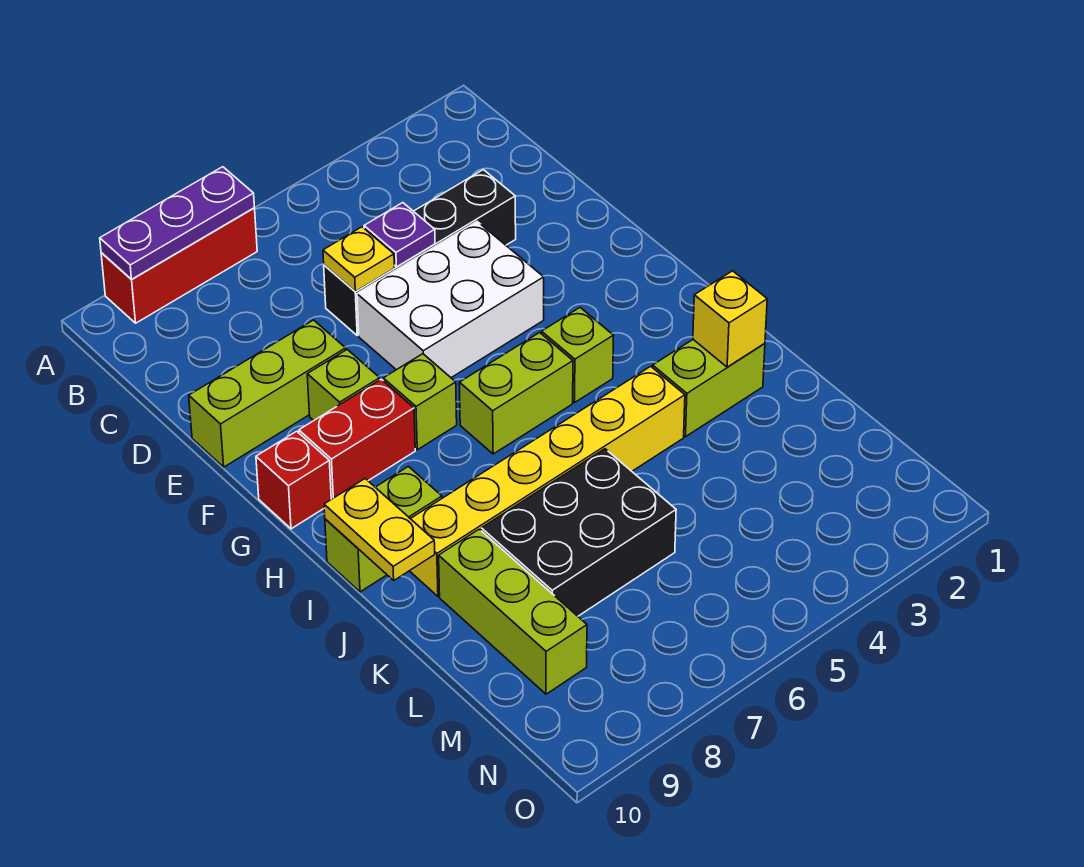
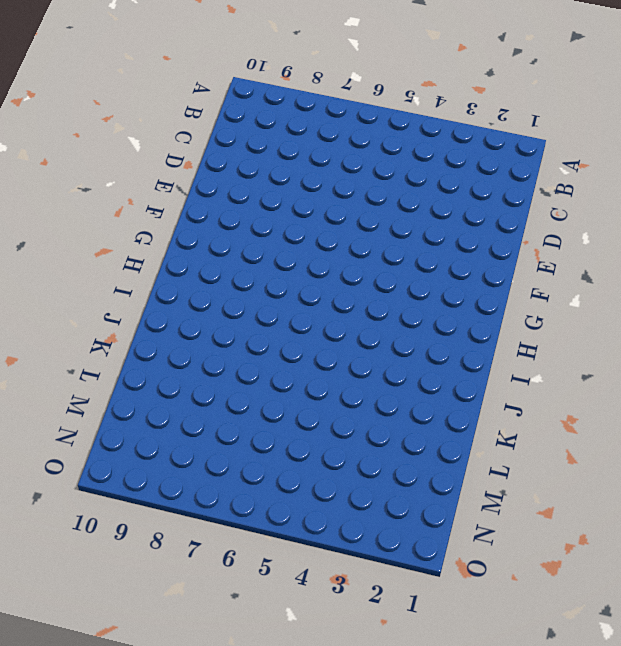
none -> red 1x3 brick [101,208,257,323]
none -> black 1x4 brick [324,170,516,335]
none -> white 2x3 brick [357,222,544,378]

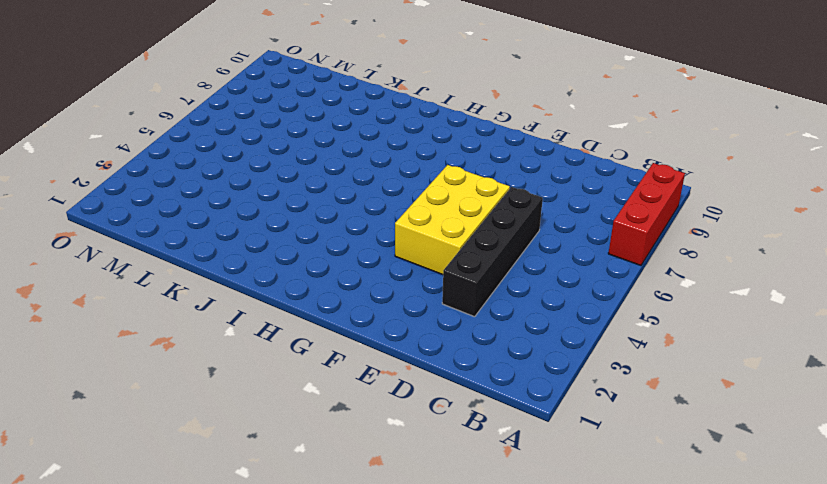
yellow 2x3 brick [395,165,510,275] -> white 2x3 brick [357,222,544,378]
none -> lime 1x3 brick [189,320,346,467]
none -> lime 1x1 brick [307,350,380,421]
none -> lime 1x1 brick [383,354,457,450]

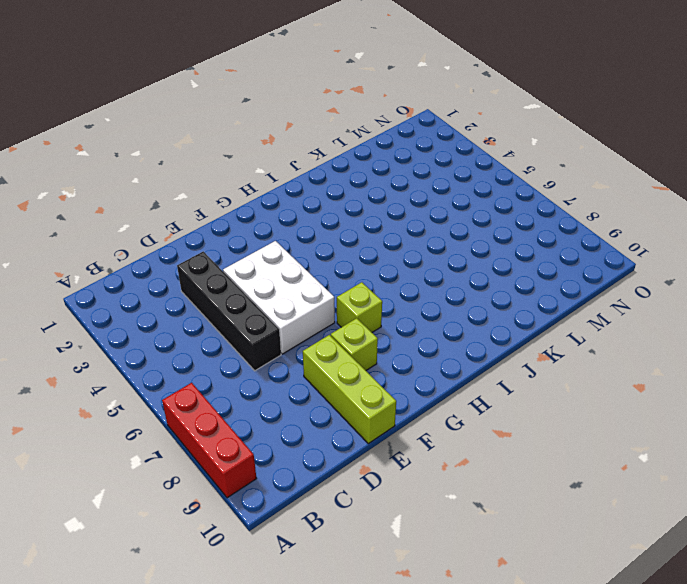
none -> red 1x2 brick [299,379,415,499]
none -> red 1x1 brick [256,431,331,529]
none -> lime 1x1 brick [542,308,614,402]

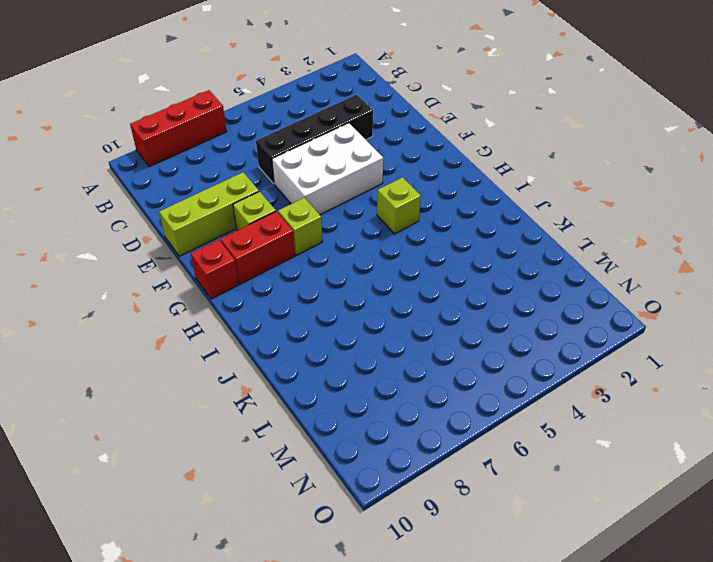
none -> lime 1x2 brick [459,333,573,454]
none -> lime 1x2 brick [325,466,442,592]
none -> lime 1x2 brick [653,340,765,437]

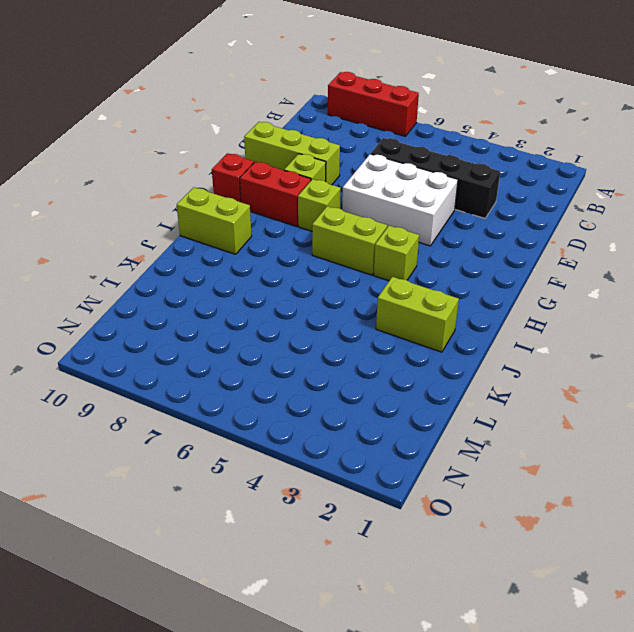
none -> yellow 1x6 brick [410,366,685,596]
none -> black 2x3 brick [481,449,676,616]
none -> lime 1x3 brick [439,529,587,694]

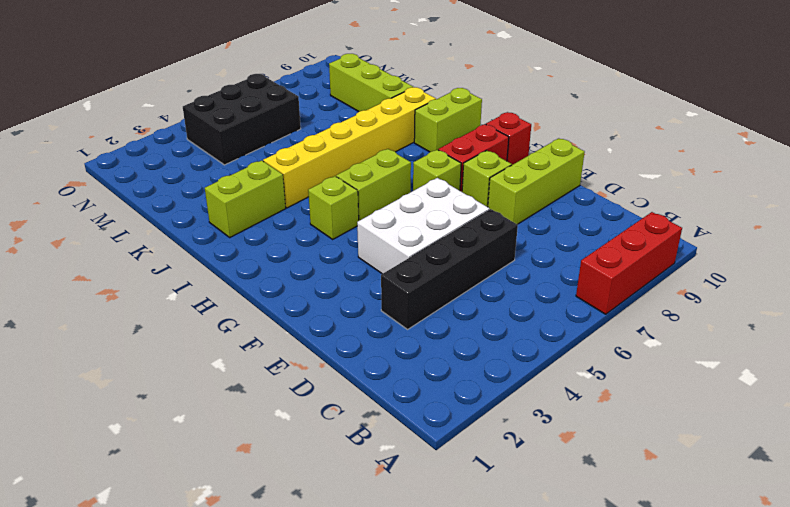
black 2x3 brick [183,74,301,165] -> black 2x3 brick moved to [481,449,676,616]
none -> purple 1x3 plate [100,167,255,279]
none -> purple 1x1 plate [364,203,435,267]
none -> yellow 1x1 plate [323,227,394,292]

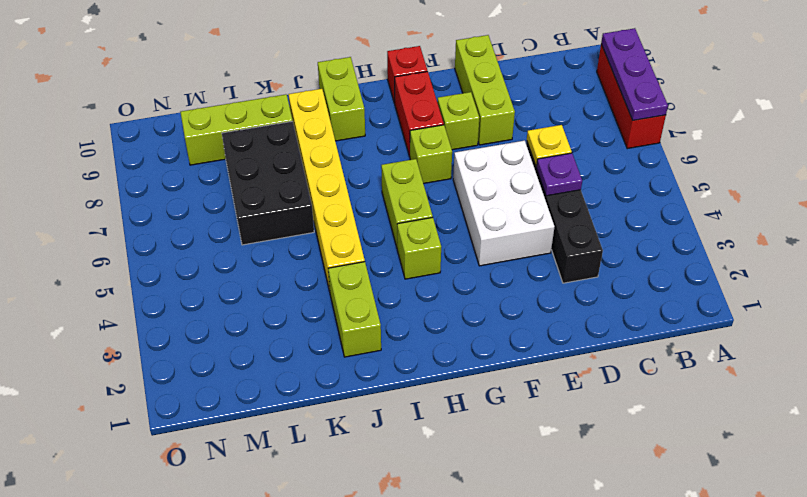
none -> yellow 1x2 plate [324,479,435,580]
none -> yellow 1x1 brick [693,271,767,367]

